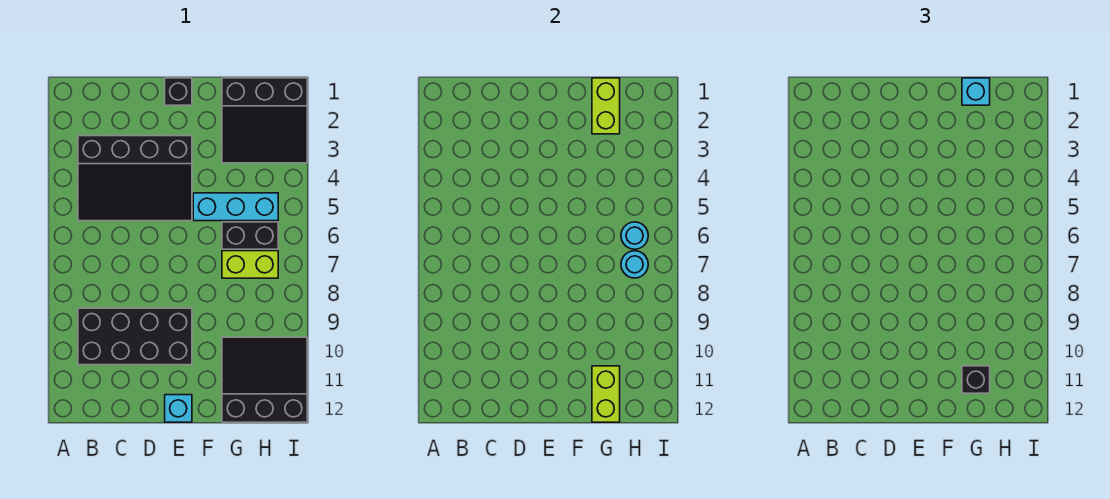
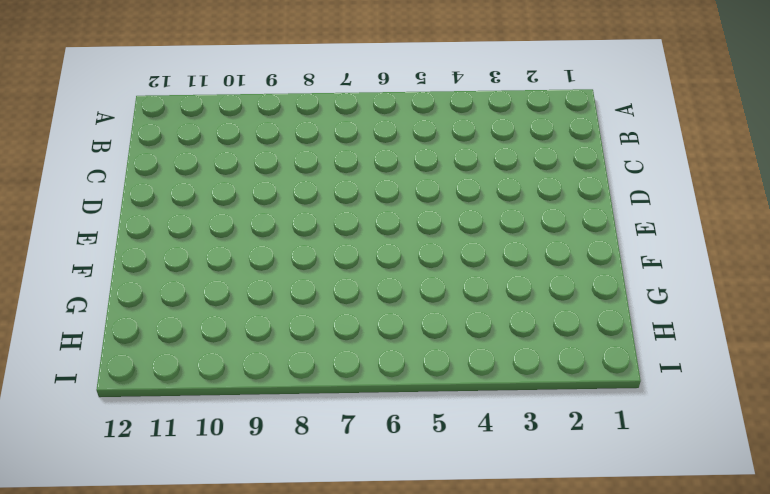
none -> black 3x4 slope [78,136,192,221]
none -> black 2x4 brick [78,308,192,365]
none -> black 1x1 brick [165,78,192,105]

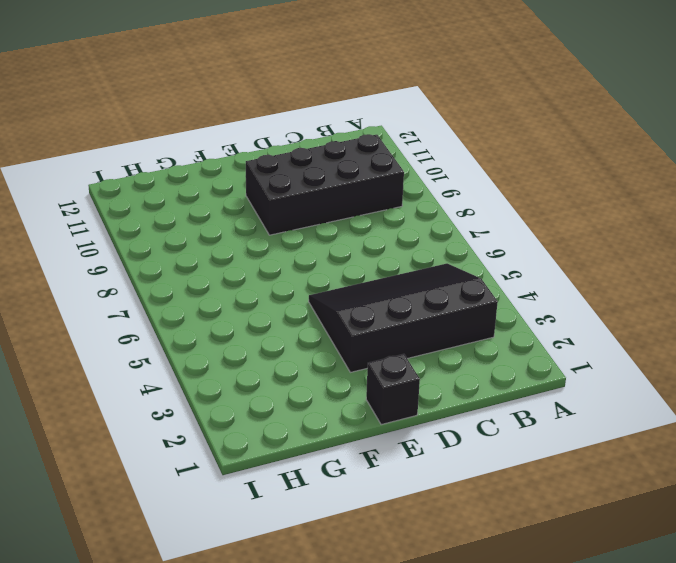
none -> cyan 1x1 brick [165,395,192,422]
none -> cyan 1x3 brick [193,193,278,221]
none -> black 3x3 slope [222,78,307,163]

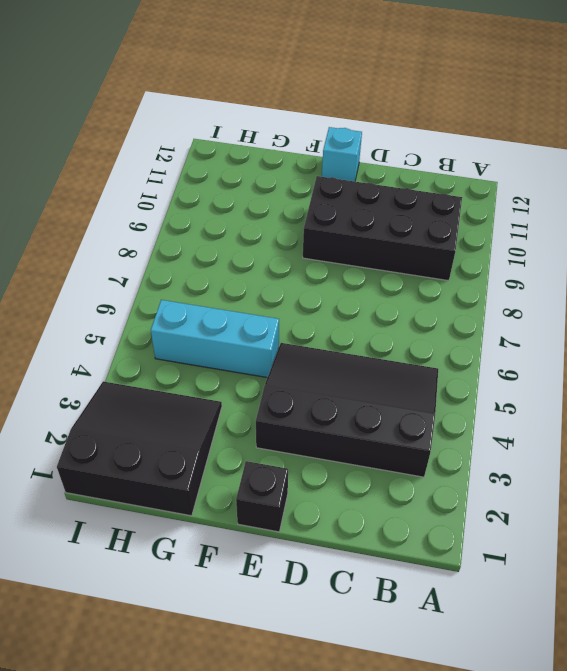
none -> black 1x2 brick [222,222,278,249]
none -> lime 1x2 brick [222,251,278,278]
none -> black 3x3 slope [222,337,307,422]

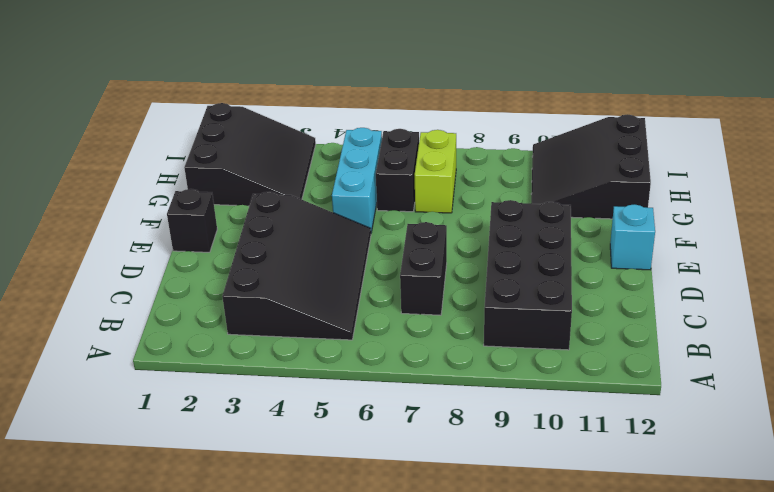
black 1x2 brick [400,222,447,315] -> none
none -> lime 1x2 brick [592,78,620,134]
none -> lime 1x2 brick [592,366,620,422]
none -> cyan 1x1 round brick [621,222,648,249]

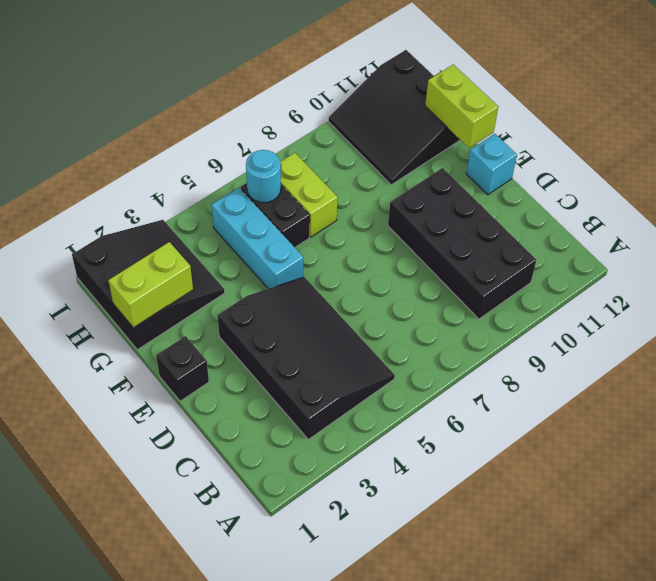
lime 1x2 brick [425,64,498,148] -> lime 1x2 brick turned to [592,366,620,422]
none -> cyan 1x1 round brick [621,251,648,278]
none -> cyan 1x1 brick [962,78,990,105]
none -> black 1x1 brick [962,366,990,393]

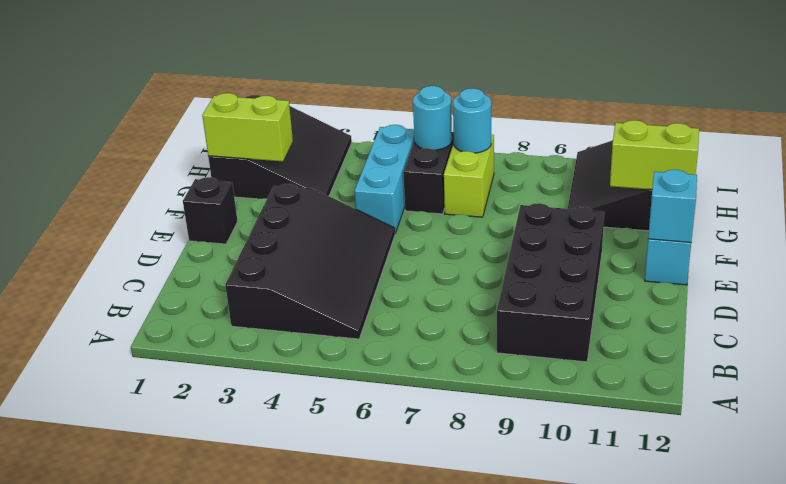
cyan 1x1 brick [648,170,697,242] -> cyan 1x1 brick moved to [962,78,990,105]
none -> black 1x1 brick [962,366,990,393]

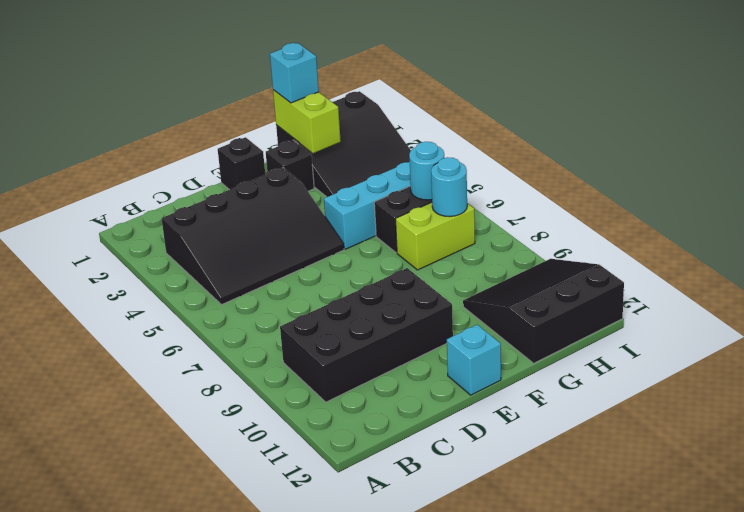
black 1x1 brick [266,140,314,191] -> black 1x1 brick moved to [962,366,990,393]
none -> lime 1x2 brick [592,366,620,422]

